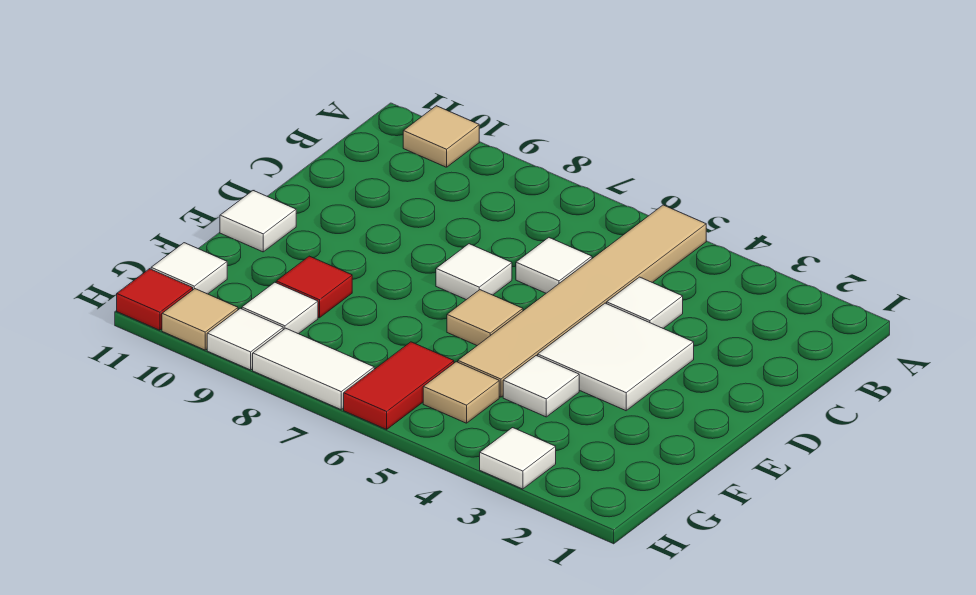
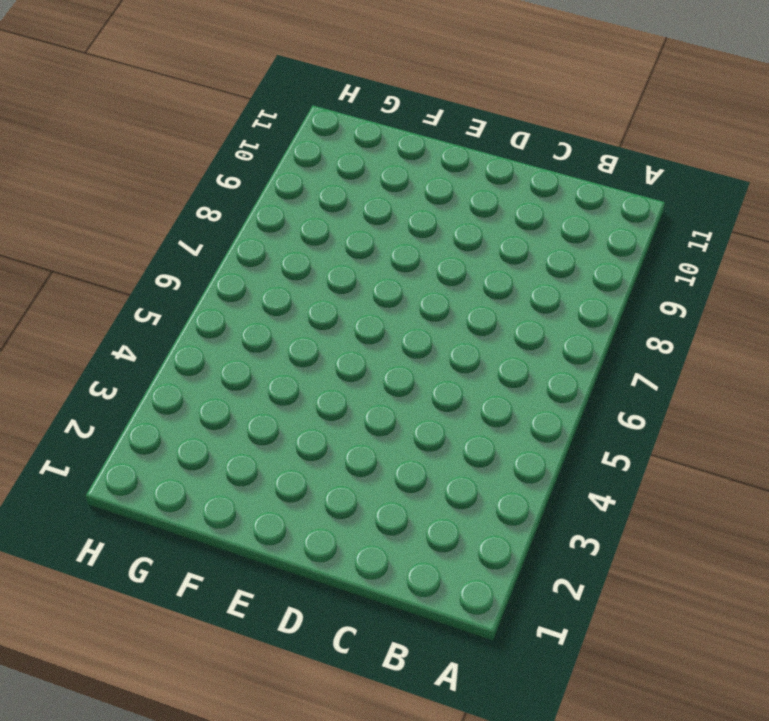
none -> tan 1x6 tile [458,205,706,397]
none -> tan 1x1 tile [403,106,479,167]
none -> white 1x1 tile [607,277,683,329]

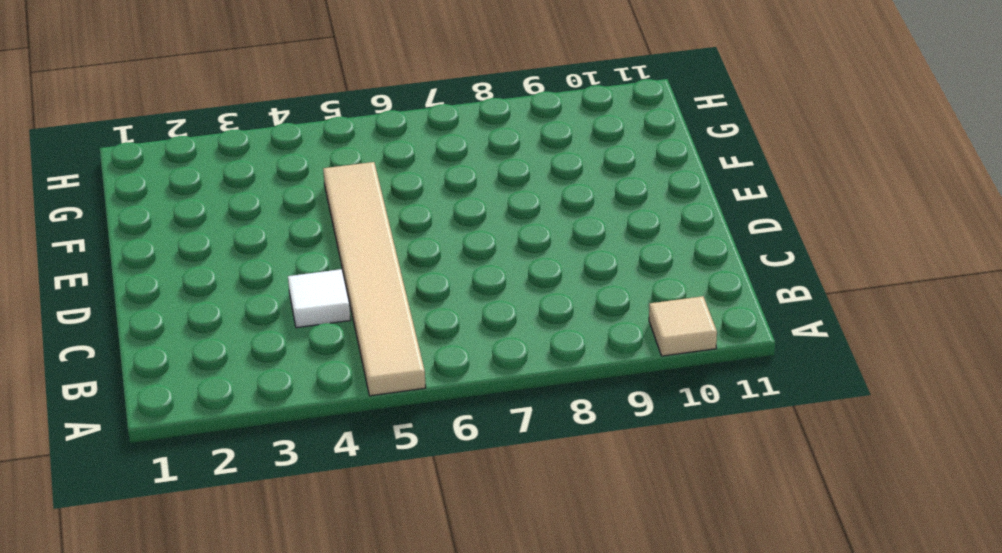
none -> white 1x1 tile [516,238,592,293]
none -> white 2x2 tile [538,303,694,411]
none -> white 1x1 tile [436,244,512,300]

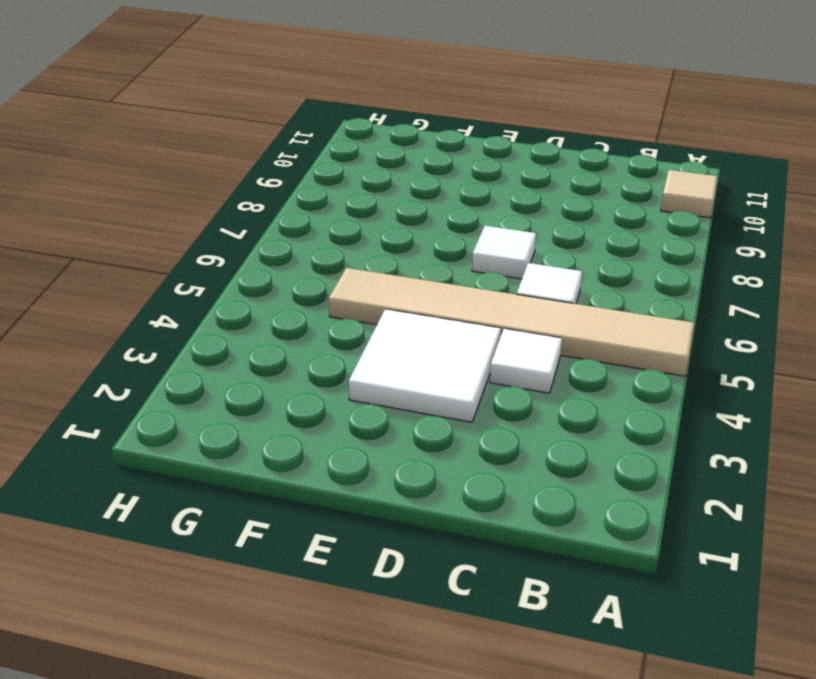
none -> tan 1x1 tile [447,290,523,345]
none -> white 1x1 tile [220,191,296,252]
none -> white 1x1 tile [503,356,579,417]

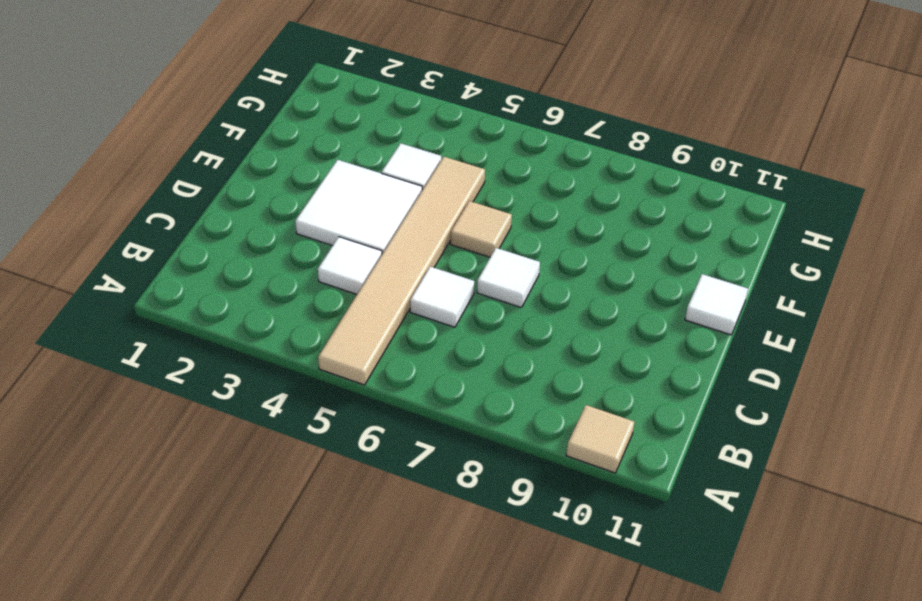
none -> red 1x1 tile [276,256,352,318]
none -> tan 1x1 tile [423,362,499,423]
none -> red 1x2 tile [344,342,454,429]

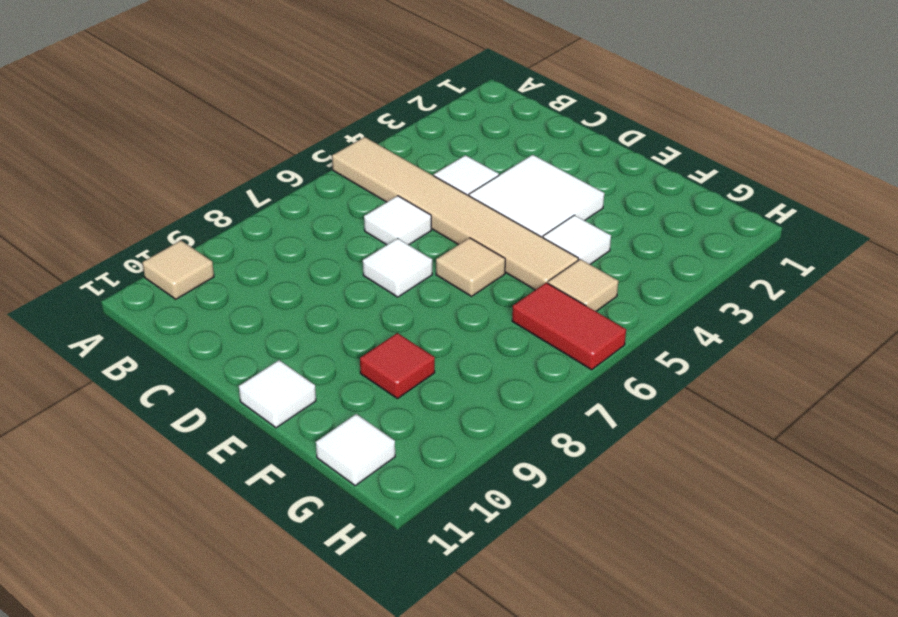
none -> white 1x1 tile [242,282,318,334]
none -> white 1x1 tile [480,428,556,489]
none -> white 1x2 tile [253,328,374,409]

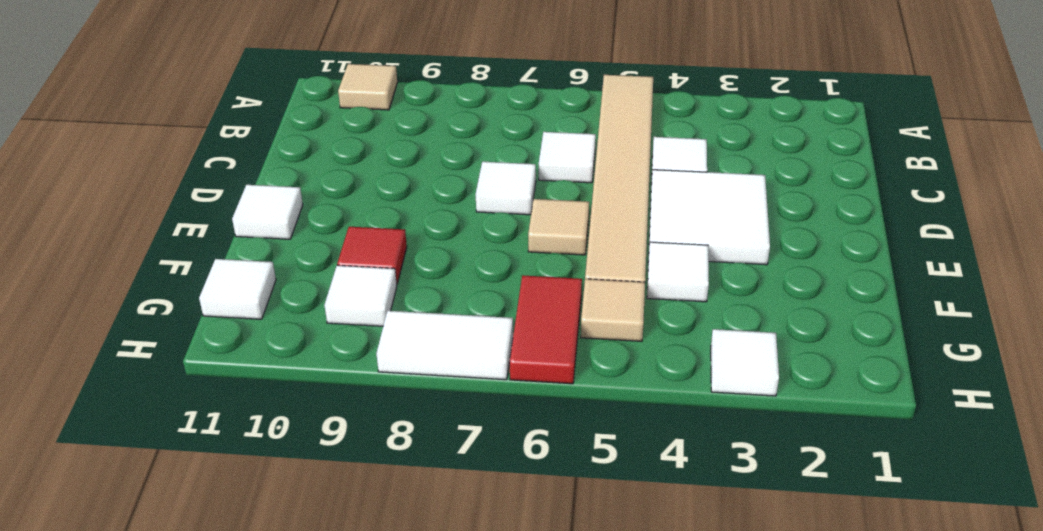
none -> white 1x1 tile [207,308,283,370]
none -> tan 1x1 tile [162,289,238,350]
none -> red 1x1 tile [117,269,193,330]

